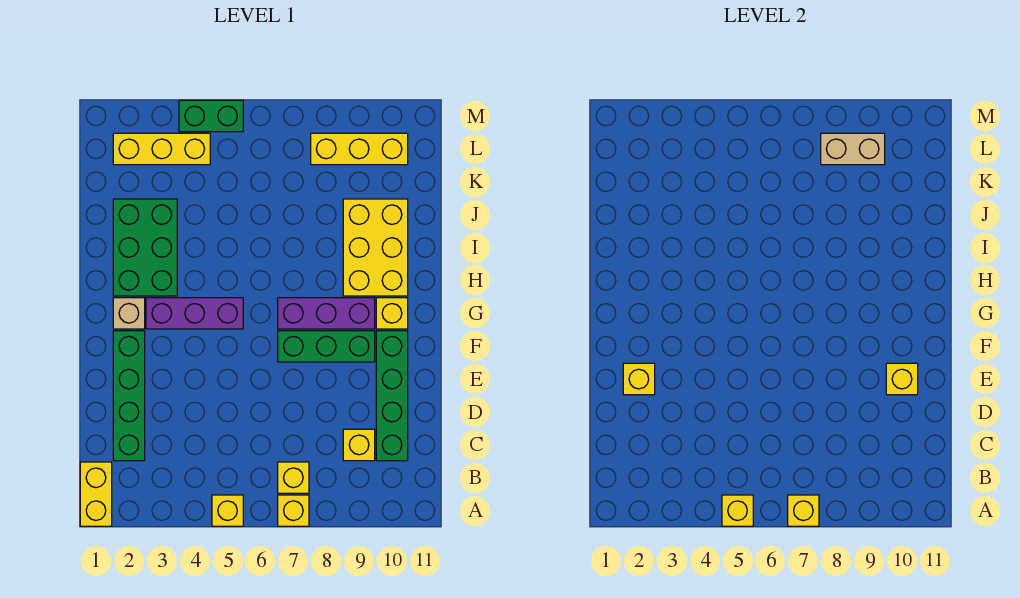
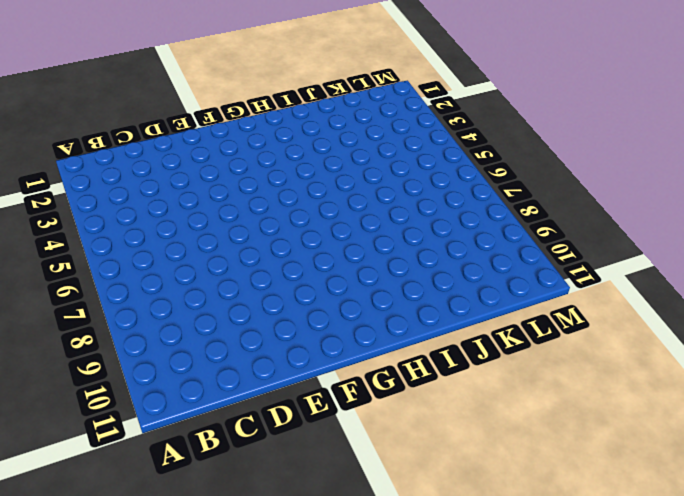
none -> yellow 1x2 brick [80,462,112,526]
none -> yellow 1x1 brick [212,495,243,526]
none -> yellow 1x1 brick [278,495,309,526]

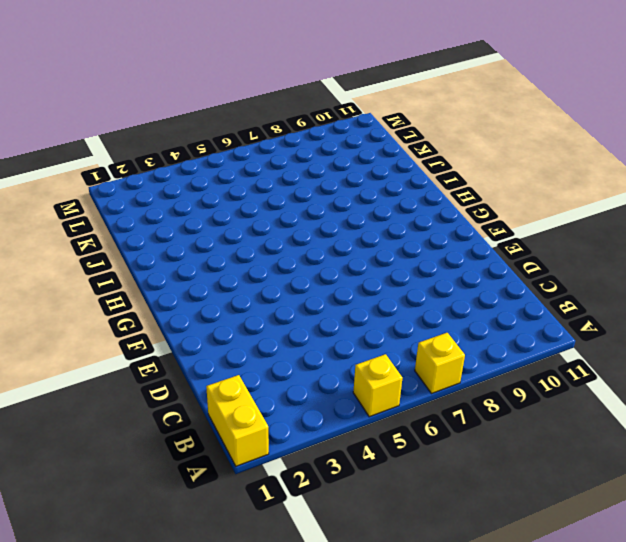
none -> yellow 1x1 brick [278,462,309,493]
none -> green 1x4 brick [113,331,145,461]
none -> yellow 1x1 brick [343,429,375,461]

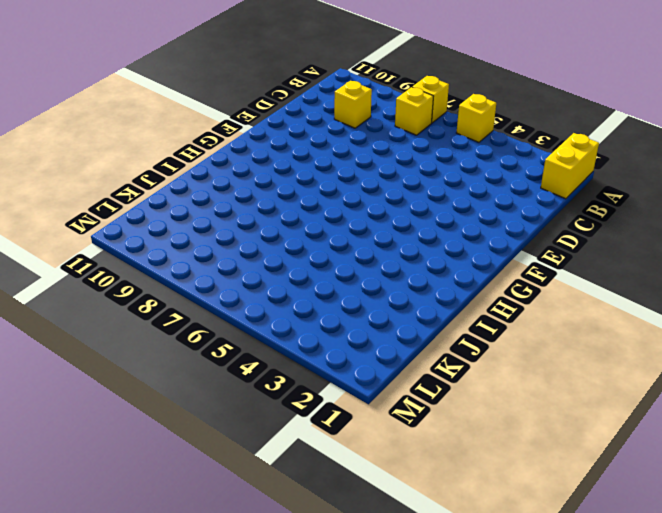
none -> green 1x4 brick [113,331,145,461]
none -> green 1x4 brick [376,331,408,461]
none -> green 1x3 brick [278,331,375,362]

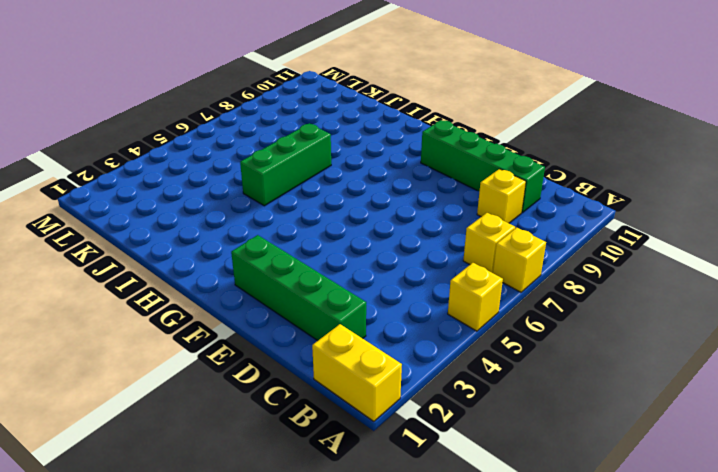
green 1x3 brick [240,123,331,206] -> green 1x3 brick moved to [278,331,375,362]
none -> tan 1x1 brick [113,298,145,329]
none -> purple 1x3 brick [146,298,243,329]
none -> purple 1x3 brick [278,298,375,329]

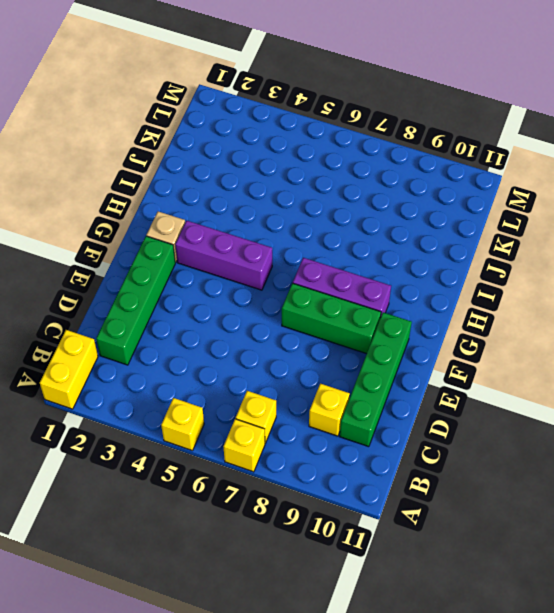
none -> yellow 1x1 brick [376,298,408,329]
none -> green 2x3 brick [113,199,177,296]
none -> yellow 2x3 brick [343,199,408,296]

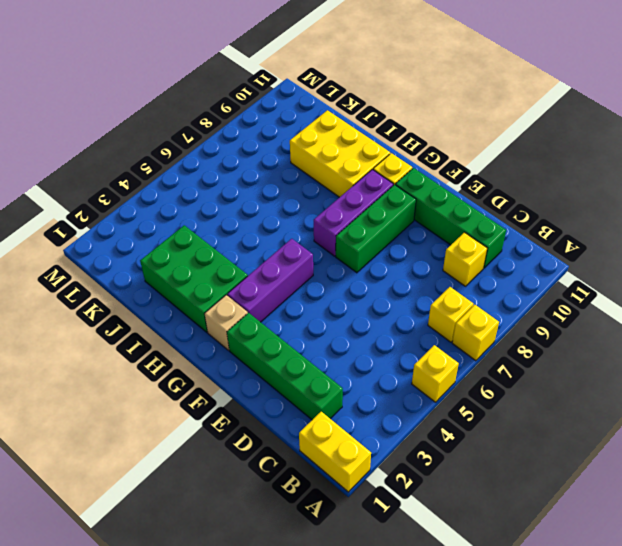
none -> yellow 1x3 brick [113,133,210,165]
none -> yellow 1x3 brick [311,133,408,165]
none -> green 1x2 brick [179,100,243,132]

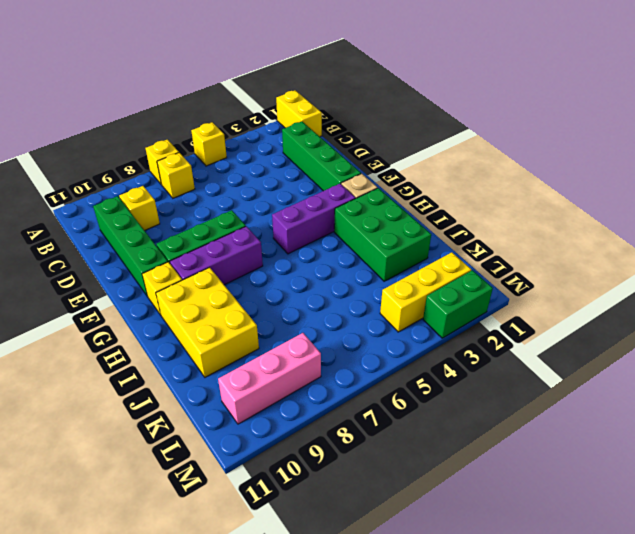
pink 1x3 brick [218,333,321,424] -> yellow 1x3 brick [311,133,408,165]
green 1x2 brick [423,270,493,338] -> green 1x2 brick moved to [179,100,243,132]
none -> yellow 1x1 brick [722,495,753,526]
none -> yellow 1x1 brick [788,495,819,526]
none -> yellow 1x1 brick [623,363,655,395]

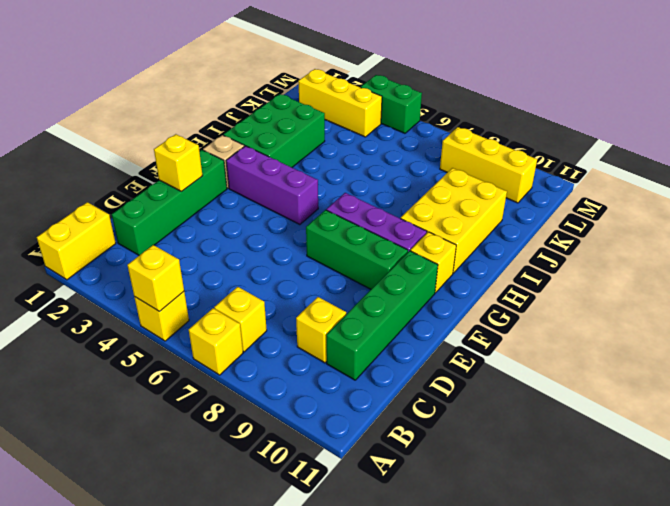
none -> yellow 1x1 brick [788,495,819,526]
none -> yellow 1x1 brick [886,363,918,395]
none -> tan 1x2 brick [821,133,885,165]

